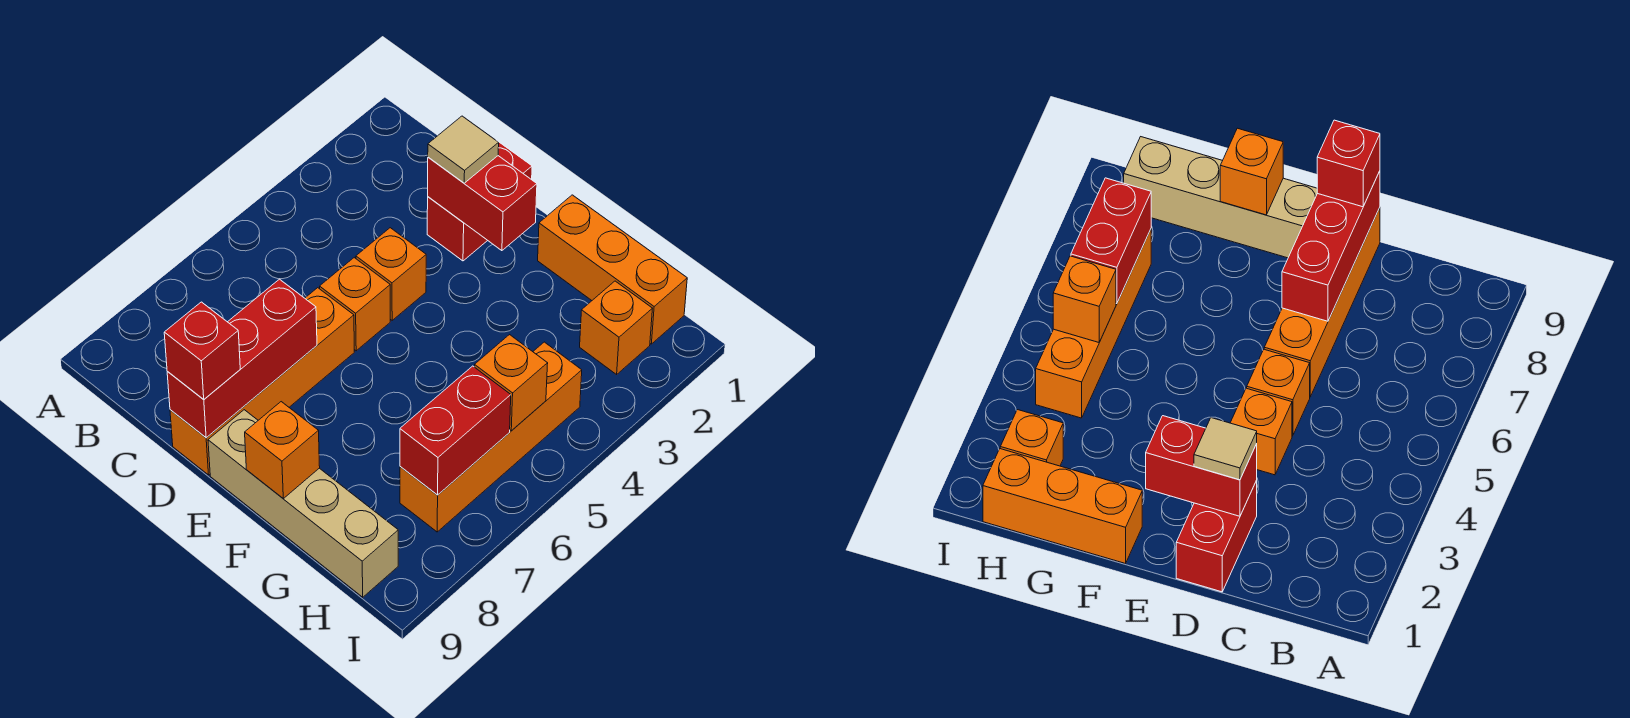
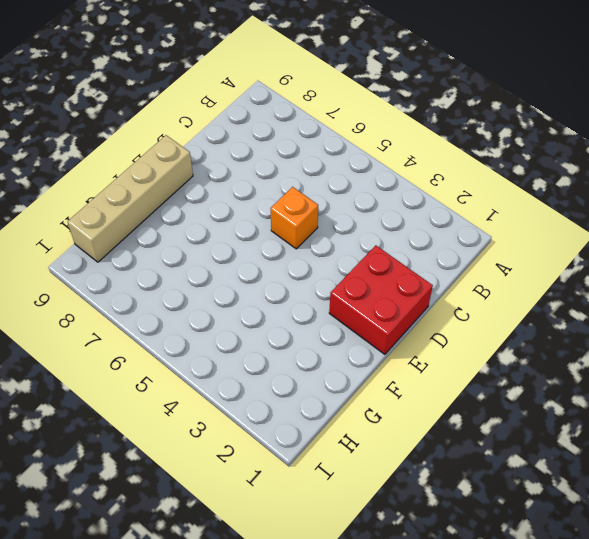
red 2x2 brick [329,245,433,354] -> red 1x2 brick [427,140,532,261]
none -> orange 1x1 brick [356,228,426,320]
none -> orange 1x4 brick [170,288,354,475]
none -> orange 1x3 brick [538,195,687,344]

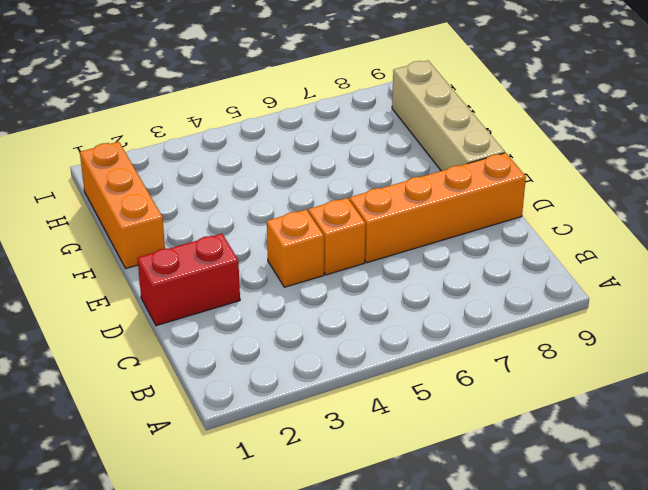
none -> orange 1x1 brick [580,281,652,374]
none -> orange 1x4 brick [400,342,582,532]
none -> red 1x2 brick [428,156,537,251]

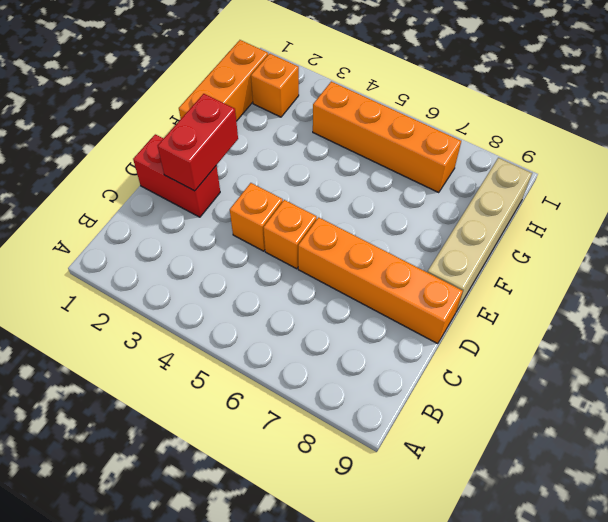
none -> red 1x3 brick [167,279,317,438]
none -> orange 1x1 brick [245,402,320,498]
none -> orange 1x1 brick [474,335,548,431]

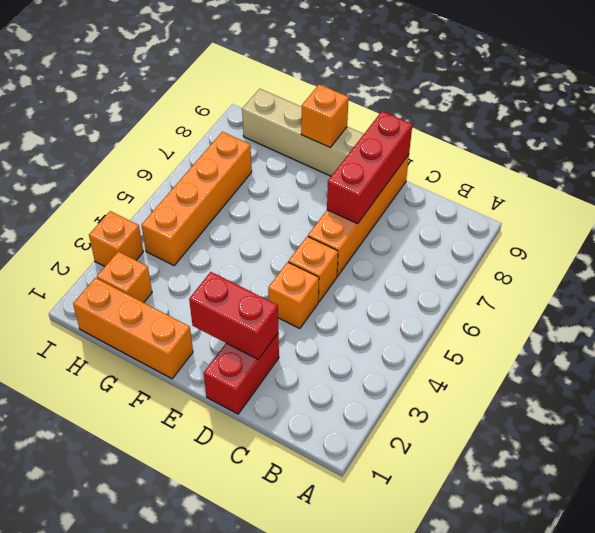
orange 1x1 brick [89,211,143,266] -> orange 1x1 brick moved to [474,335,548,431]
none -> red 1x2 brick [400,366,511,495]
none -> tan 1x1 tile [428,116,499,183]
none -> red 1x1 brick [164,302,240,399]

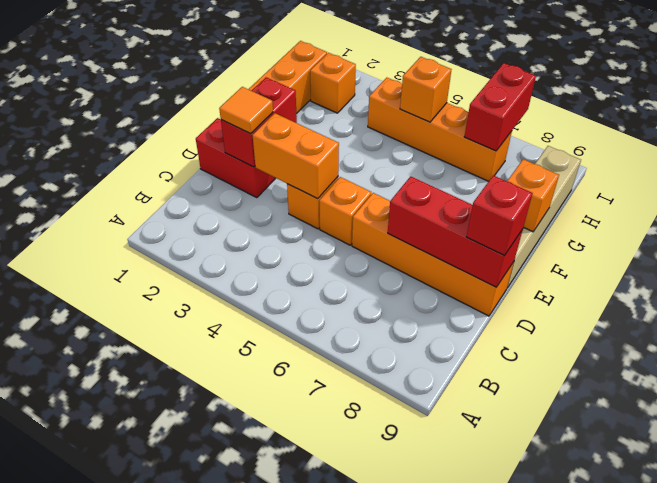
orange 1x1 tile [219,87,273,134] -> tan 1x1 tile [428,116,499,183]
orange 1x2 brick [253,113,339,199] -> none
red 1x2 brick [464,63,536,151] -> red 1x2 brick turned to [400,366,511,495]

